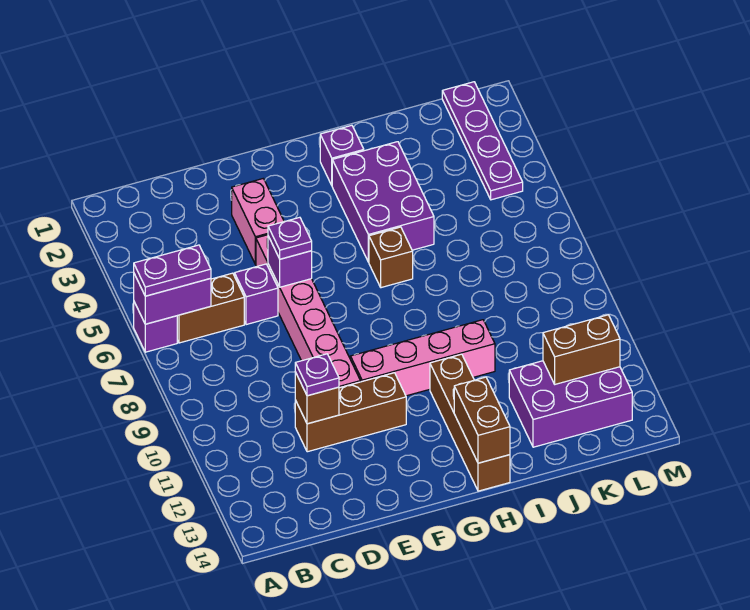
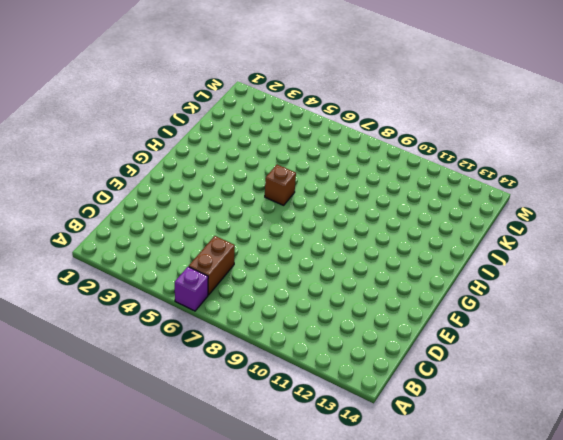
none -> purple 1x1 brick [235,264,278,325]
none -> brown 1x3 brick [295,373,406,452]
none -> pink 1x2 brick [232,179,284,264]

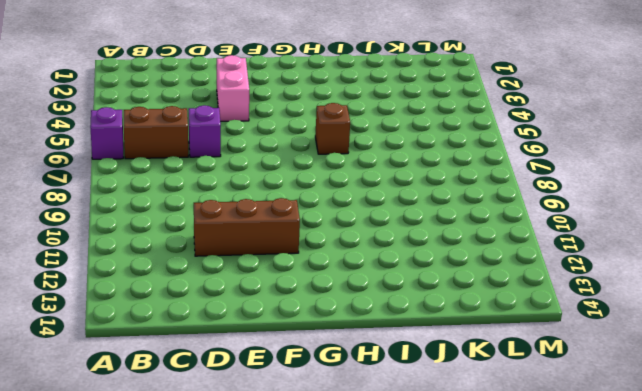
none -> pink 1x6 brick [256,235,360,388]
none -> pink 1x4 brick [350,320,495,396]
none -> purple 1x1 brick [320,125,364,185]

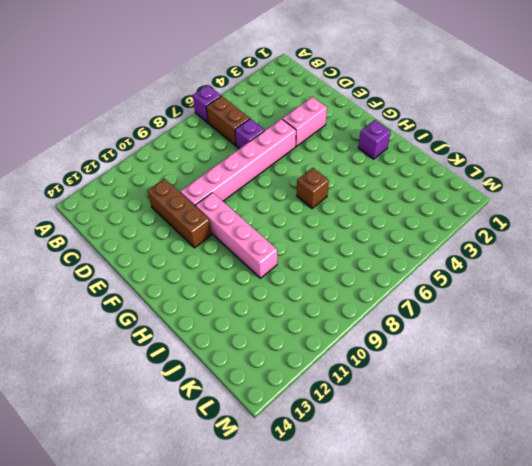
none -> purple 2x3 brick [332,142,434,262]
none -> brown 1x4 brick [430,354,510,491]
none -> purple 2x3 brick [509,361,632,447]

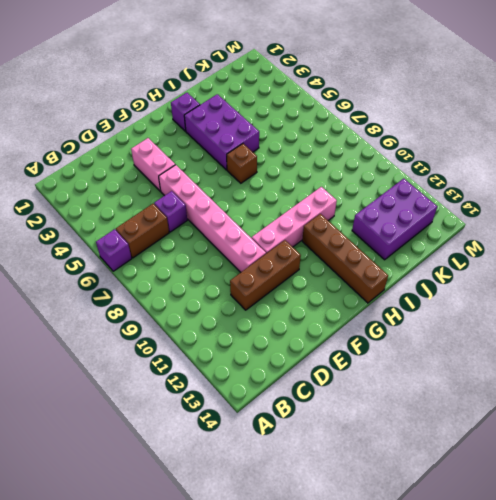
none -> purple 1x4 plate [442,82,523,200]
none -> purple 1x2 brick [134,274,211,324]
none -> brown 1x1 brick [295,372,339,424]

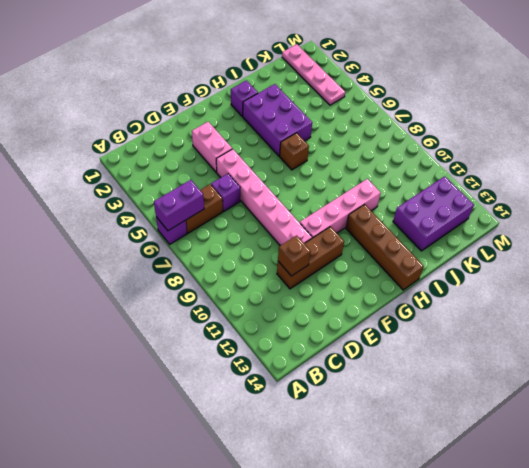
pink 1x4 plate [282,44,345,105] -> purple 1x4 plate [442,82,523,200]
none -> purple 1x1 brick [268,236,312,287]
none -> brown 1x2 brick [454,377,510,463]
none -> brown 1x2 brick [543,315,620,384]

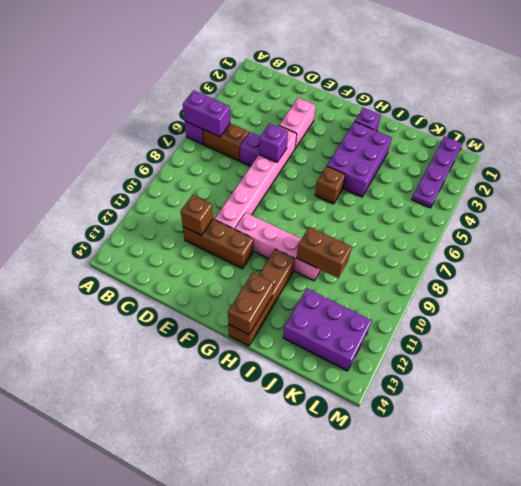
brown 1x2 brick [297,227,352,278] -> brown 1x2 brick moved to [543,315,620,384]
none -> purple 1x2 plate [134,245,211,296]
none -> purple 1x1 plate [295,354,339,396]
none -> purple 1x1 plate [268,217,312,259]

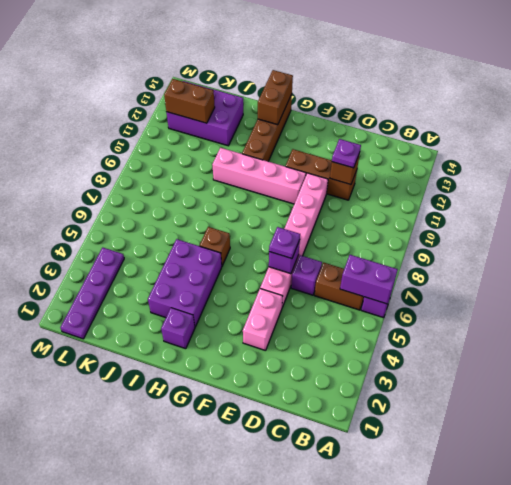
none -> purple 1x2 plate [134,245,211,296]

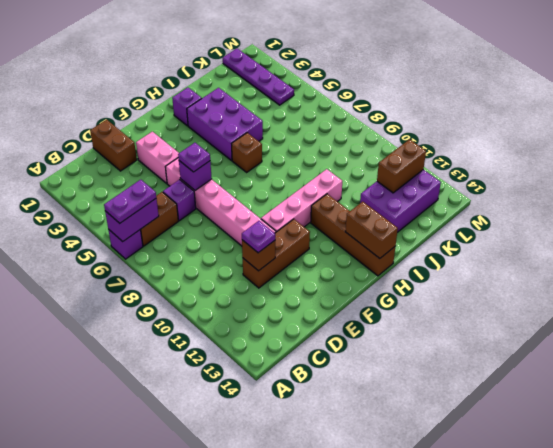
brown 1x2 brick [90,120,137,171] -> none

